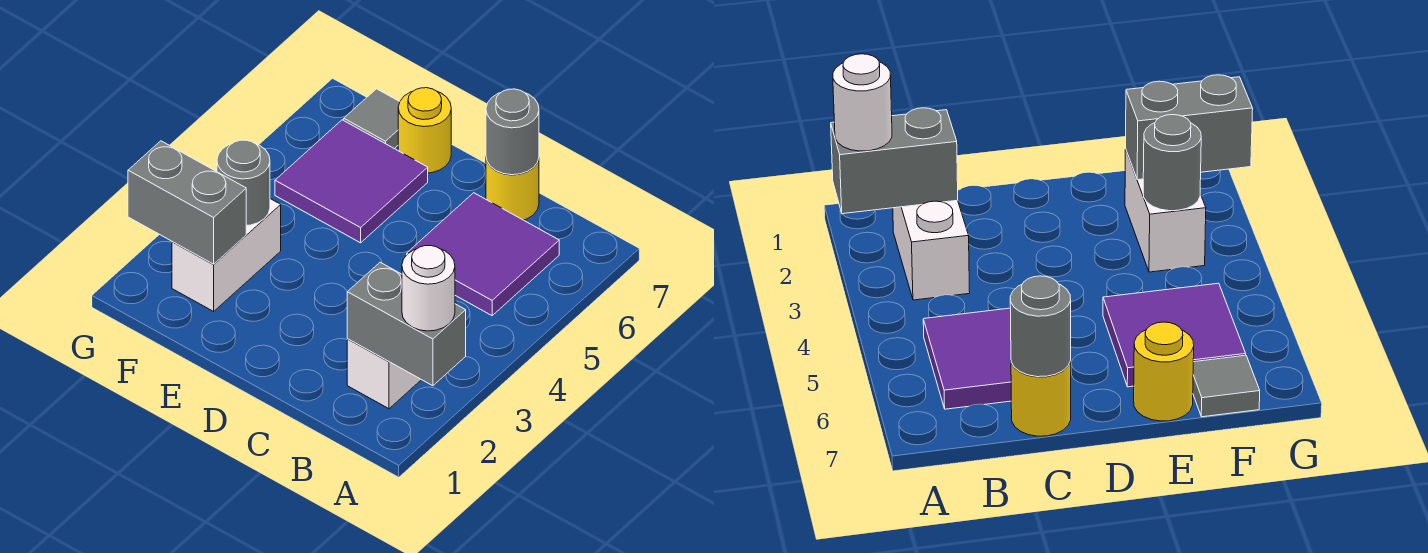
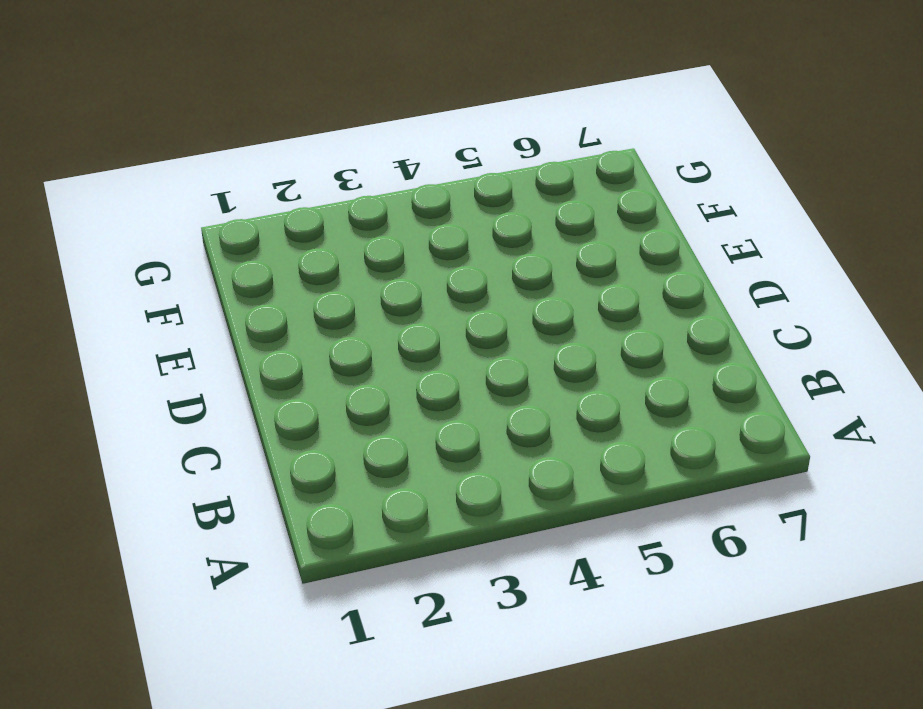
none -> white 1x2 brick [347,301,456,409]
none -> purple 2x2 tile [407,193,559,316]
none -> yellow 1x1 round brick [486,158,539,220]

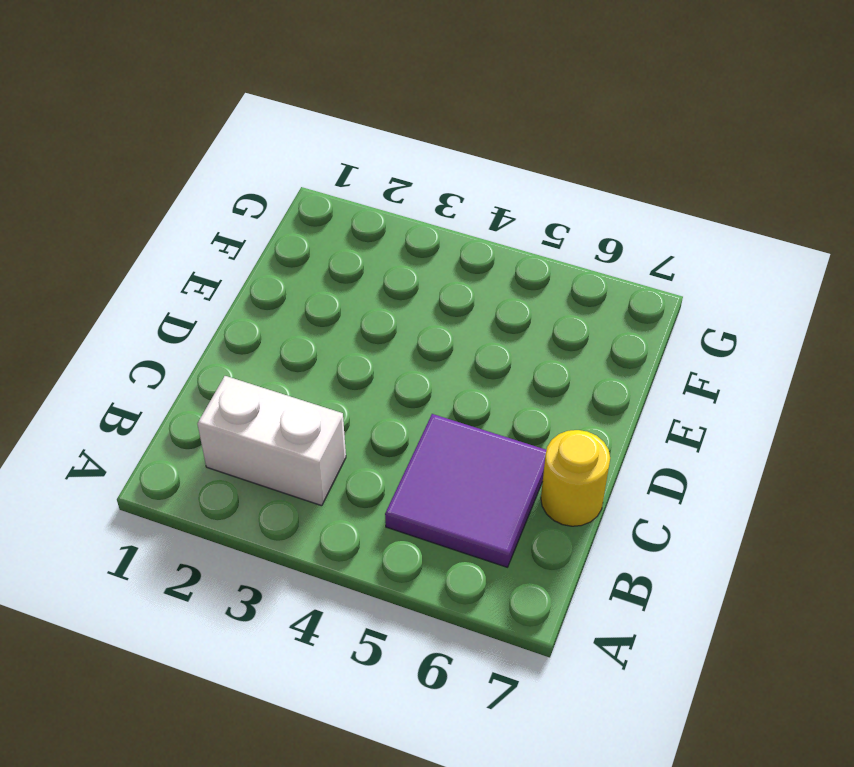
none -> purple 2x2 tile [275,120,428,243]
none -> yellow 1x1 round brick [398,88,451,173]
none -> white 1x2 brick [172,199,281,311]

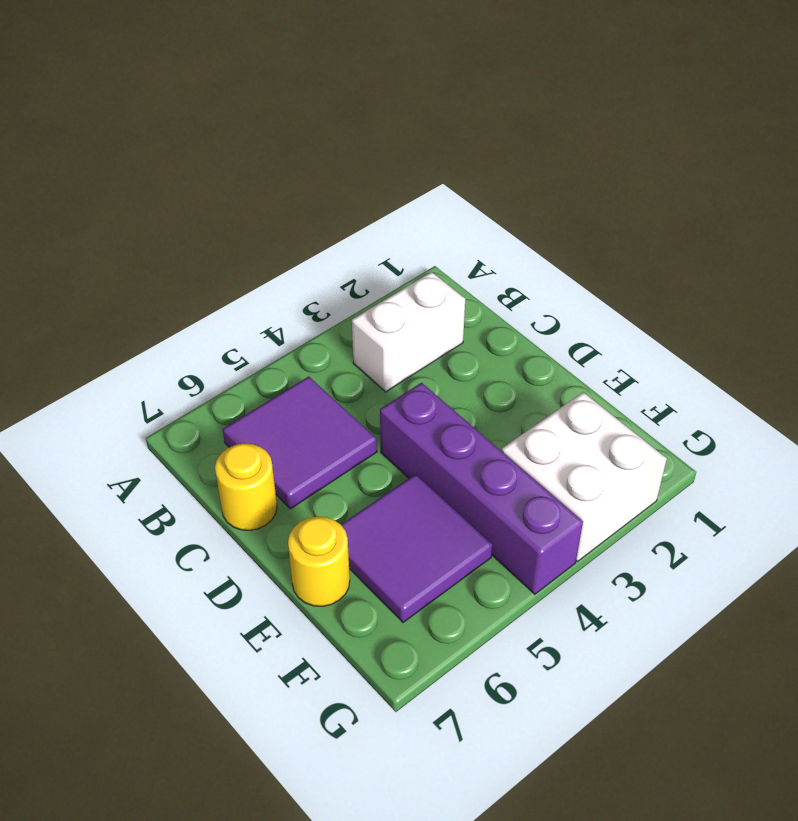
purple 1x4 brick [380,383,583,594] -> none
white 2x2 brick [502,392,667,561] -> white 1x2 brick [172,199,281,311]
none -> grey 1x1 tile [344,89,400,149]
none -> grey 1x2 brick [347,262,466,386]
none -> grey 1x1 round brick [486,89,539,175]

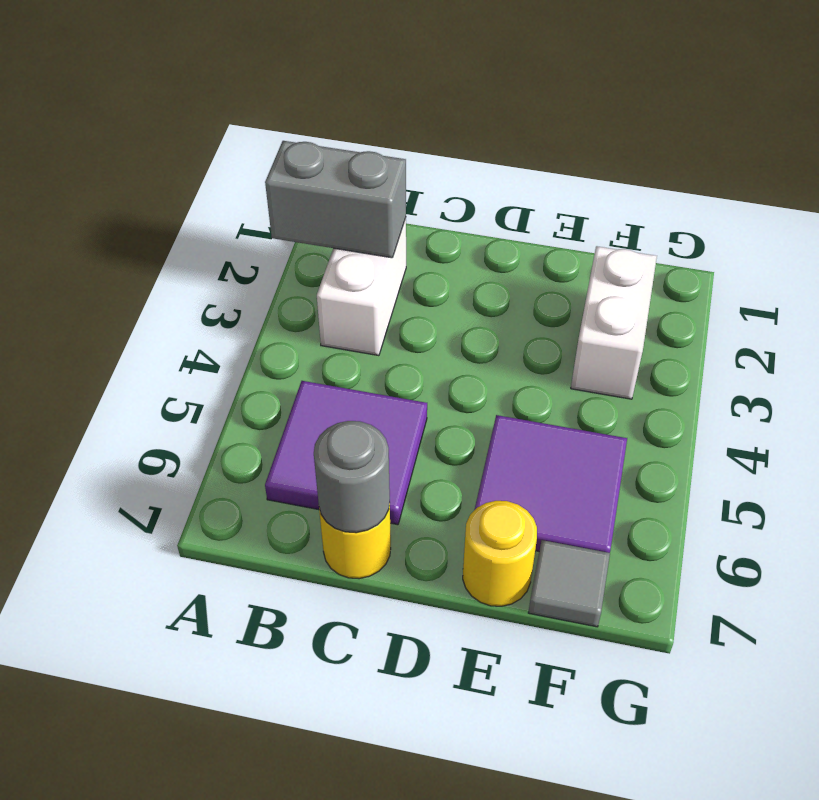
none -> grey 1x2 brick [128,141,246,264]
none -> grey 1x1 round brick [217,140,270,226]
none -> white 1x1 round brick [402,246,455,331]

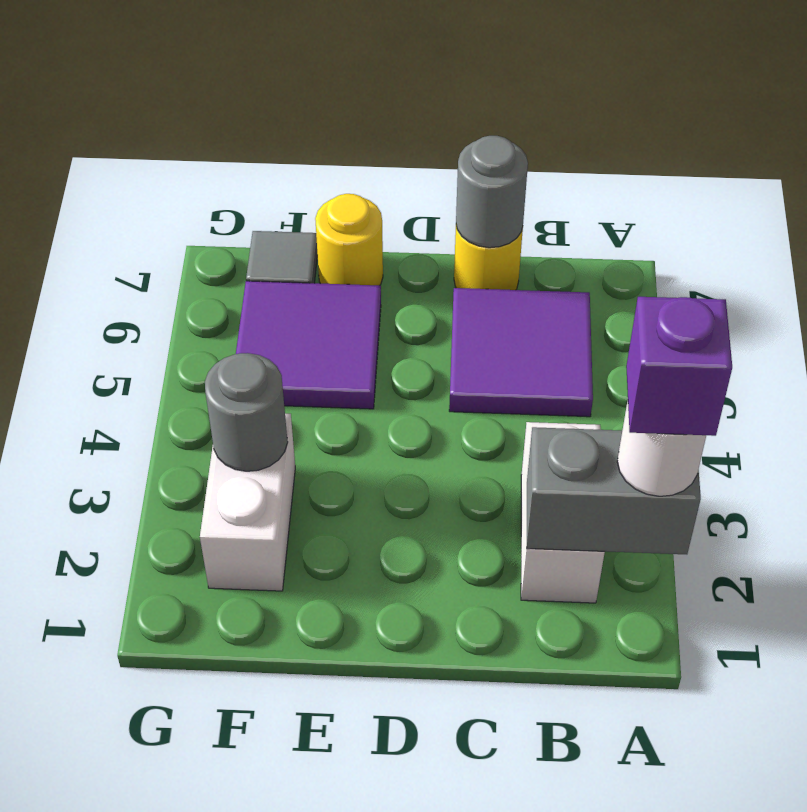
purple 1x1 brick [626,297,732,436] -> none
none -> grey 1x2 brick [128,141,246,264]

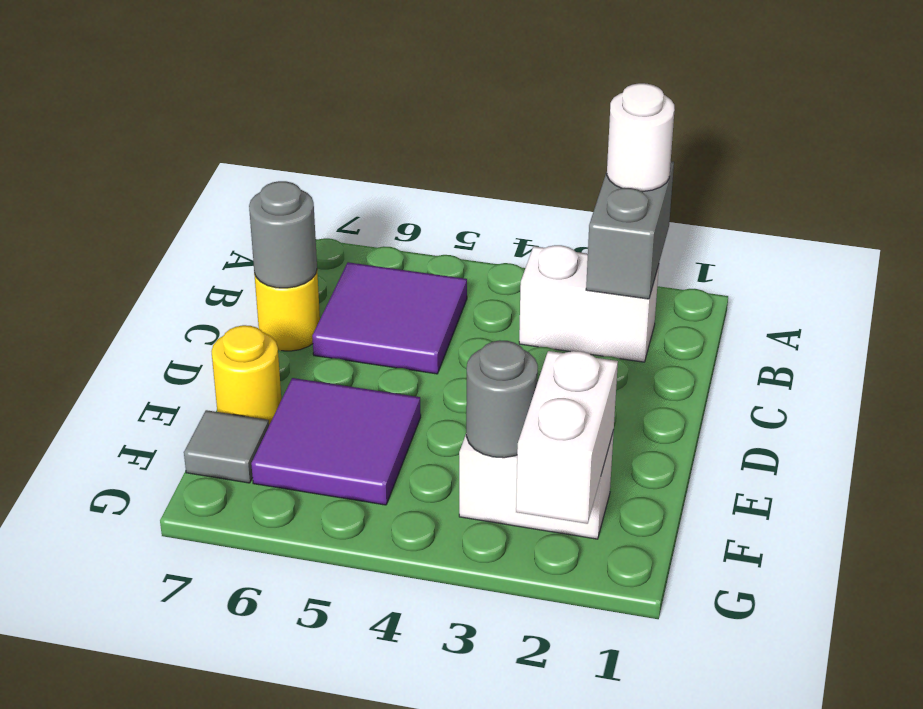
white 1x2 brick [516,351,618,524] -> grey 1x2 brick [128,141,246,264]

